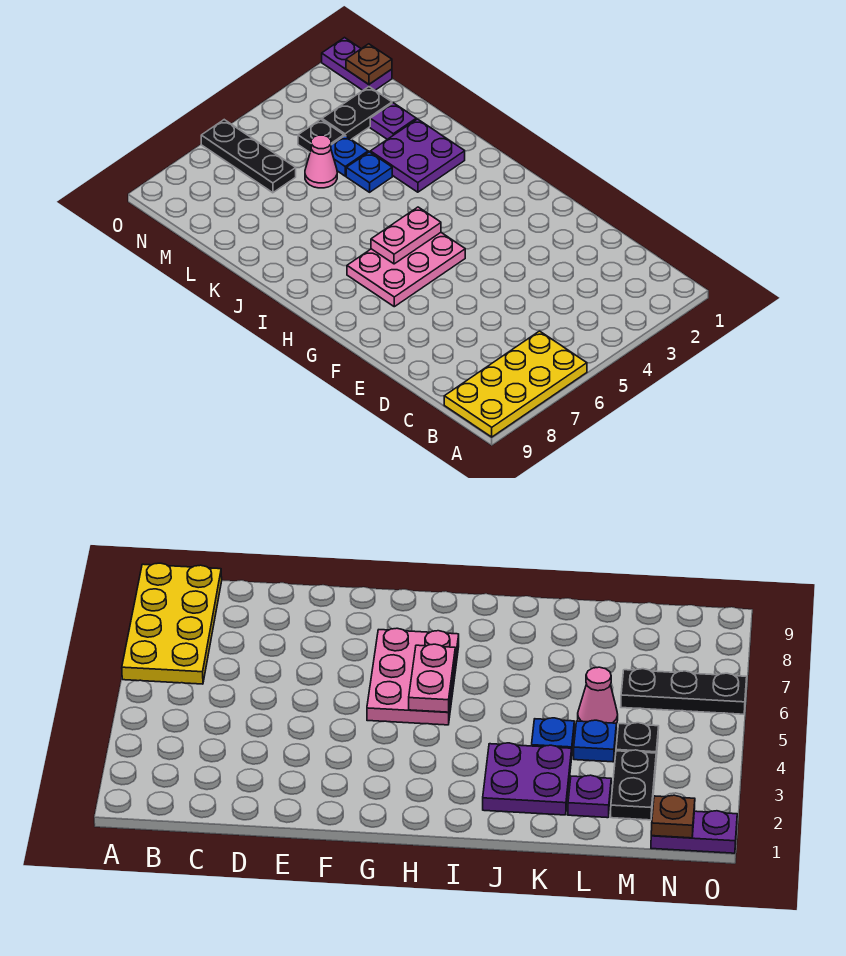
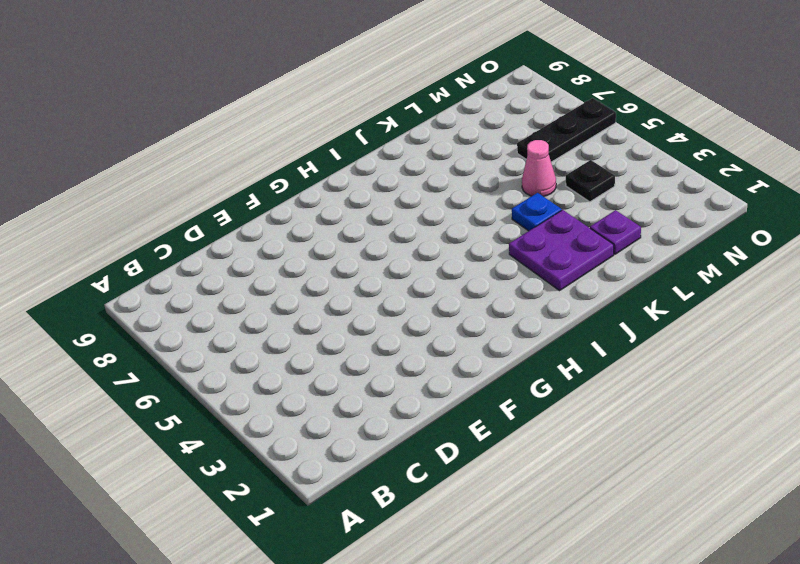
none -> yellow 2x4 plate [444,331,587,437]
none -> pink 2x3 plate [347,233,465,307]
none -> blue 1x1 plate [331,136,368,176]

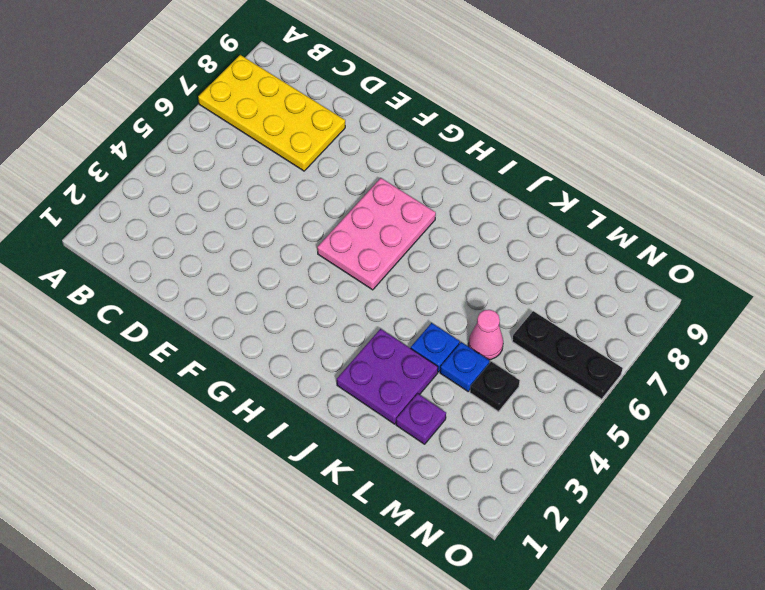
yellow 2x4 plate [198,55,345,171] -> yellow 2x4 plate turned to [444,331,587,437]
none -> black 1x2 plate [322,87,392,139]
none -> purple 1x2 plate [322,38,392,90]
none -> pink 1x2 plate [371,207,441,264]

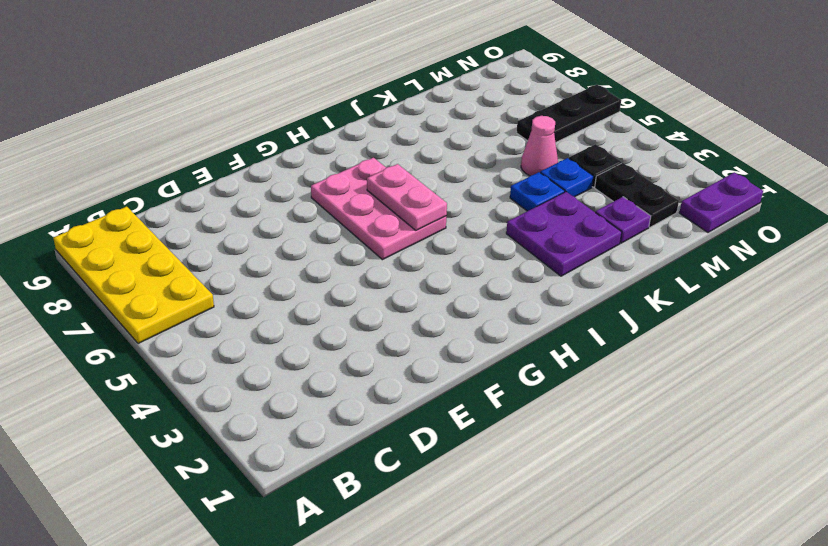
none -> brown 1x1 plate [346,44,392,84]

